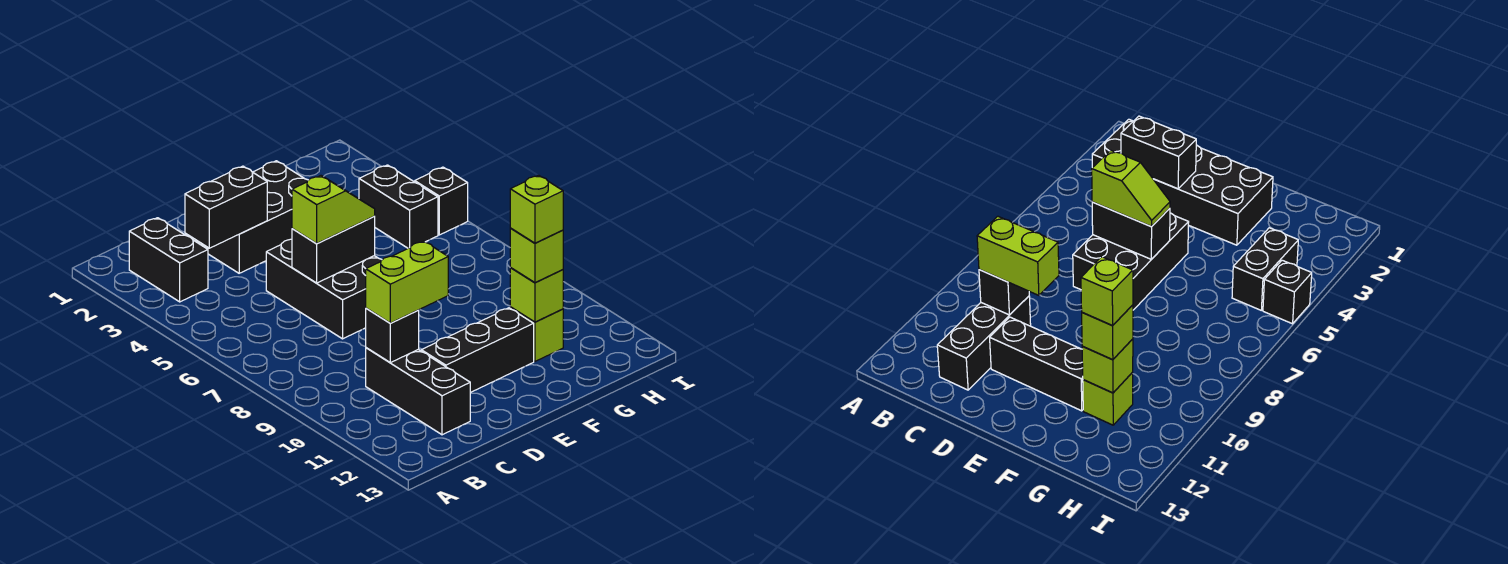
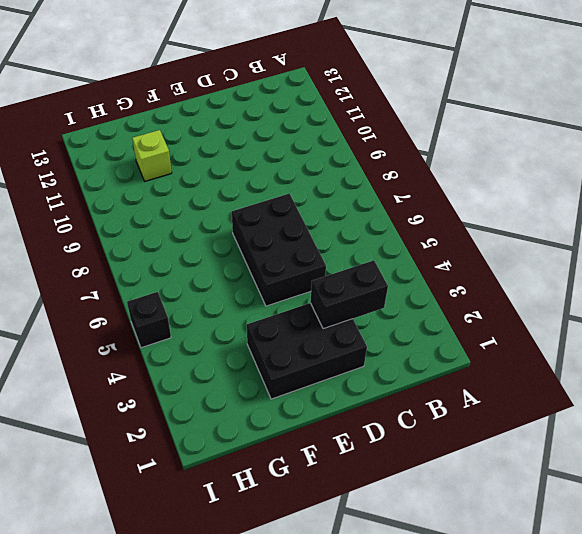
none -> black 1x2 brick [129,218,208,302]
none -> black 1x3 brick [366,348,470,435]
none -> black 1x3 brick [421,308,534,393]

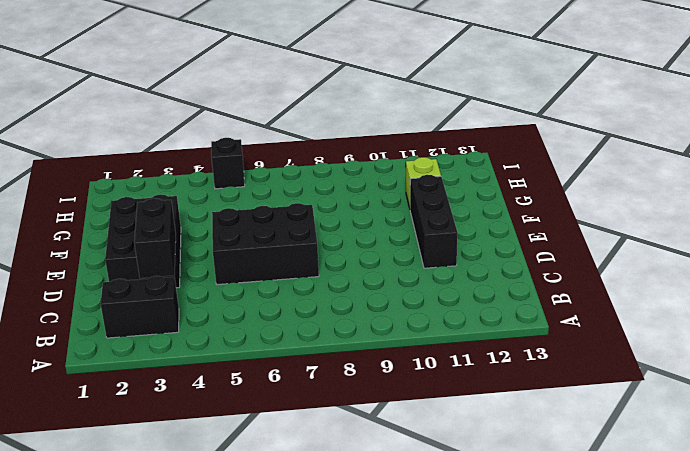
none -> black 1x3 brick [366,348,470,435]
none -> black 1x2 brick [359,165,438,248]
none -> black 1x1 brick [366,308,419,363]

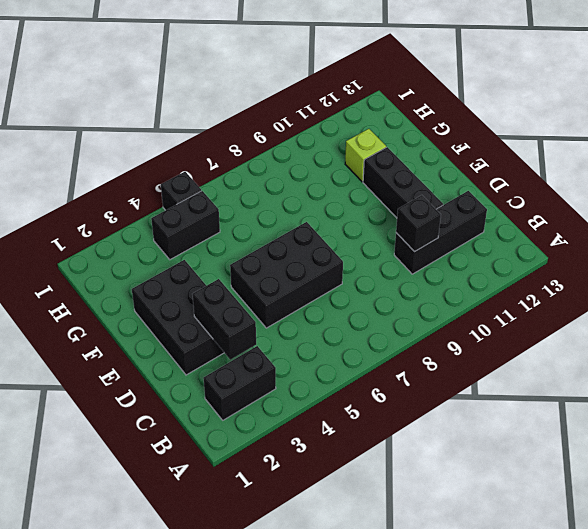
none -> black 1x2 brick [292,217,375,283]
none -> lime 1x1 brick [510,268,563,322]
none -> lime 1x2 brick [366,241,448,323]

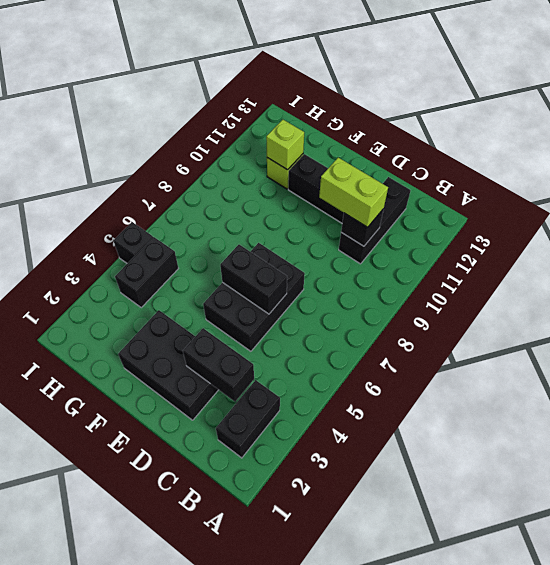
none -> lime 1x2 slope [292,176,375,244]
none -> lime 1x1 brick [510,228,563,283]
none -> lime 1x1 brick [510,175,563,243]

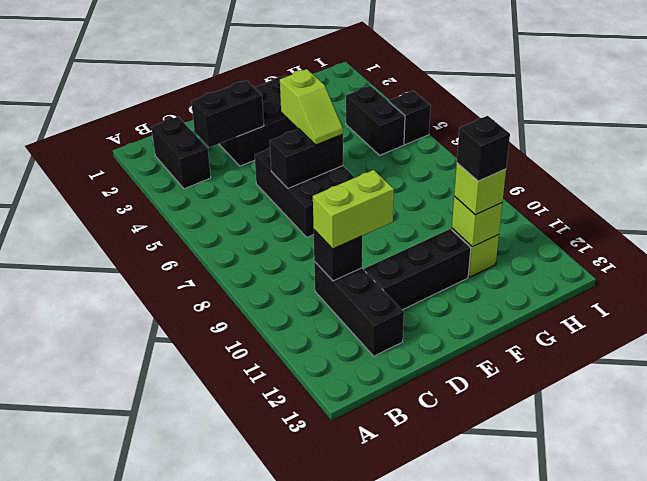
lime 1x2 slope [280,69,343,145] -> lime 1x2 slope turned to [292,176,375,244]
black 1x1 brick [457,116,510,181] -> lime 1x1 brick [510,175,563,243]

